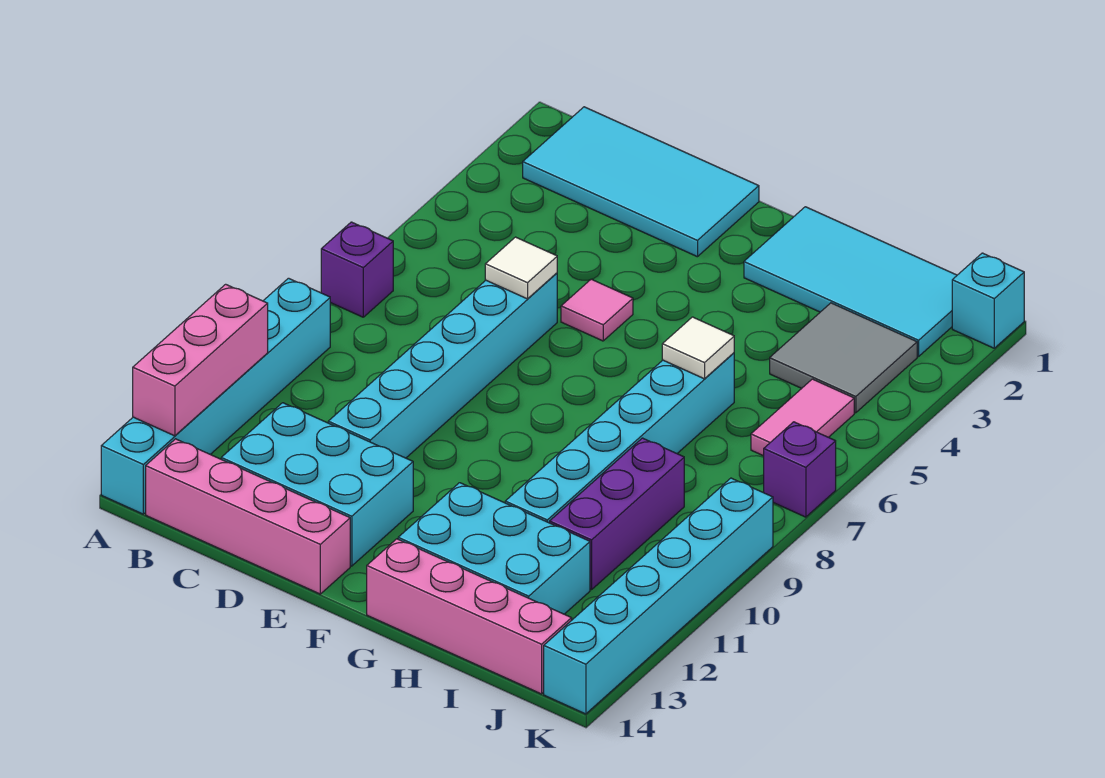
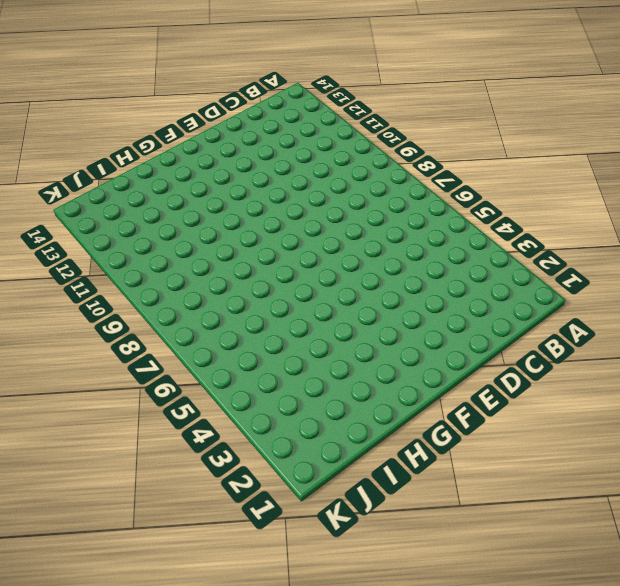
none -> purple 1x1 brick [321,222,393,317]
none -> cyan 1x6 brick [101,278,330,514]
none -> cyan 2x4 tile [523,107,759,257]

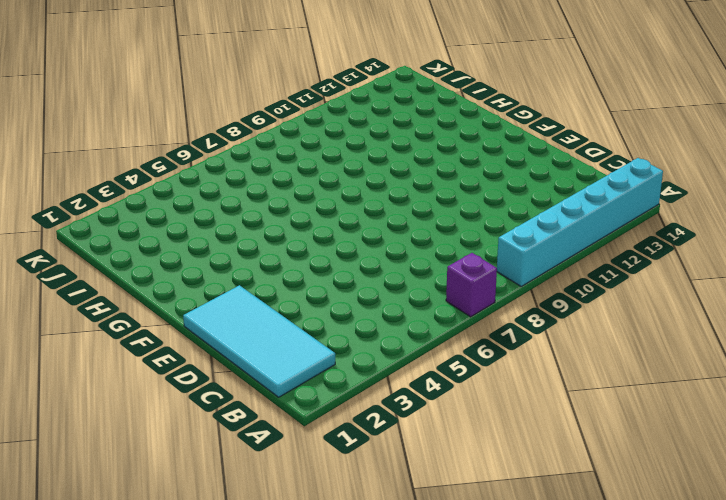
none -> pink 1x4 brick [146,439,350,594]
none -> cyan 2x3 brick [221,403,413,566]
none -> cyan 1x6 brick [328,273,557,458]

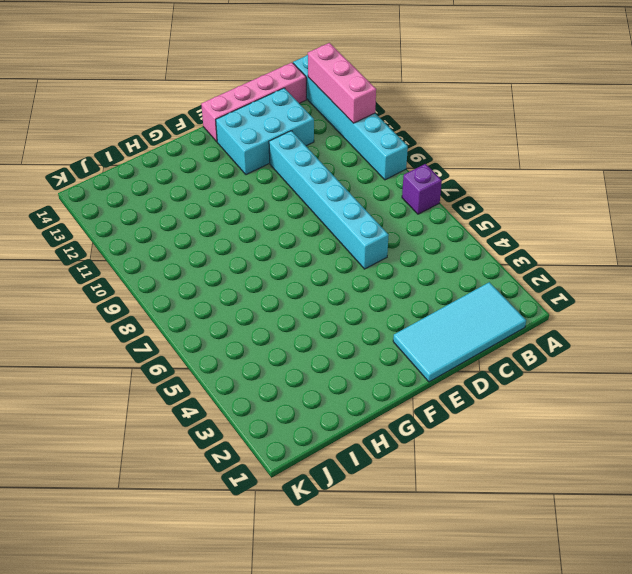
none -> pink 1x1 tile [561,279,633,341]
none -> cyan 2x4 tile [744,207,957,356]
none -> cyan 2x3 brick [398,483,590,614]

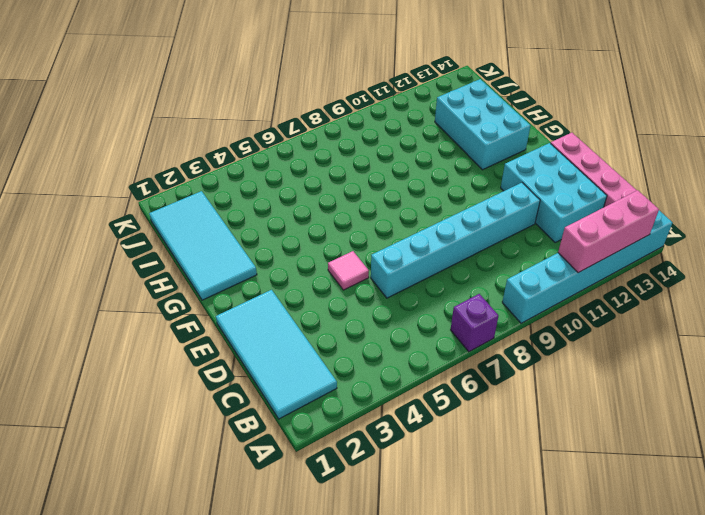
none -> pink 1x4 brick [367,539,572,694]
none -> cyan 1x6 brick [505,353,734,523]
none -> grey 2x2 tile [770,303,917,413]

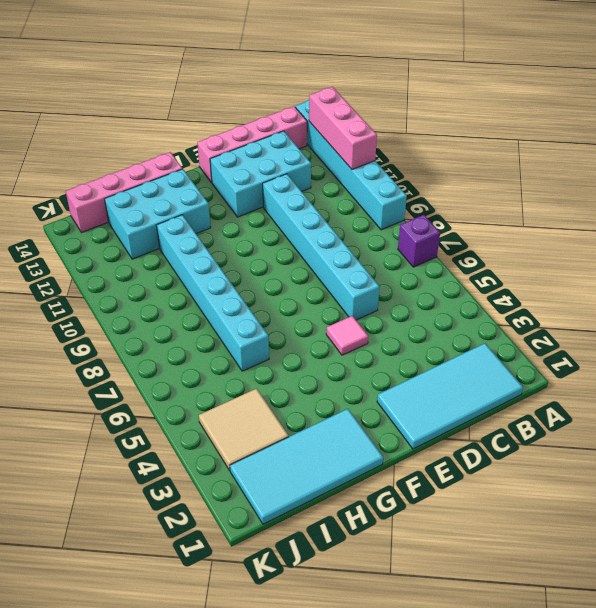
tan 2x2 tile [199,389,289,471] -> grey 2x2 tile [770,303,917,413]
none -> purple 1x3 brick [550,438,684,590]
none -> pink 1x2 tile [751,379,854,456]
none -> cyan 1x1 brick [952,253,1024,348]

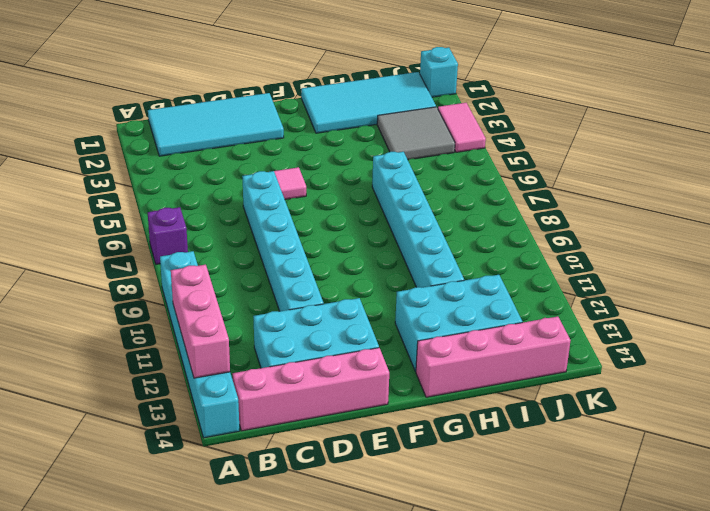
pink 1x2 tile [438,103,486,152] -> pink 1x2 tile moved to [751,379,854,456]
none -> purple 1x3 brick [550,438,684,590]
none -> purple 1x1 brick [764,422,836,517]
none -> cyan 1x6 brick [544,478,773,714]

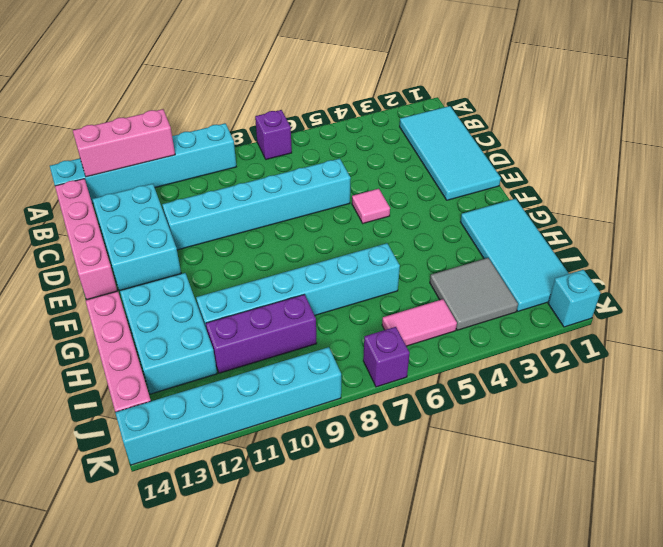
none -> white 1x1 tile [485,237,557,299]
none -> white 1x1 tile [662,317,734,379]

